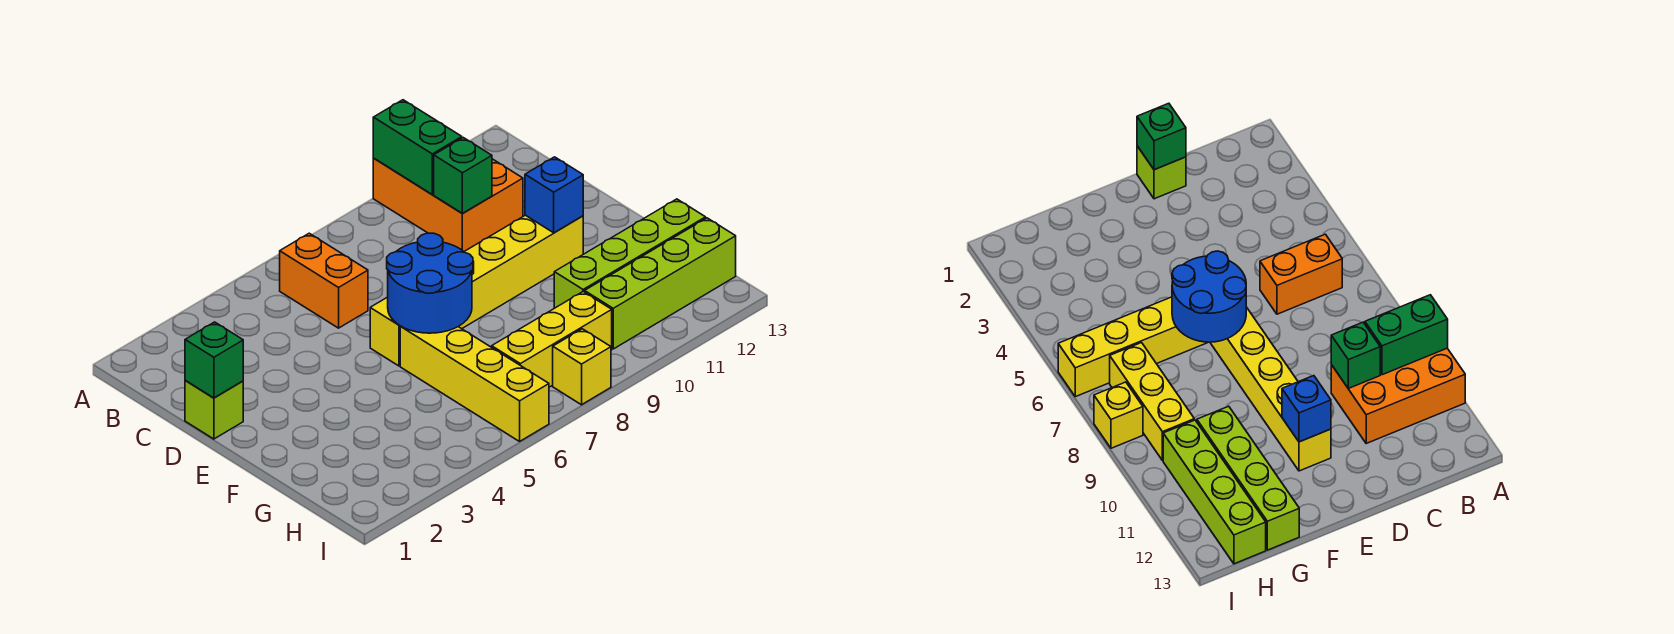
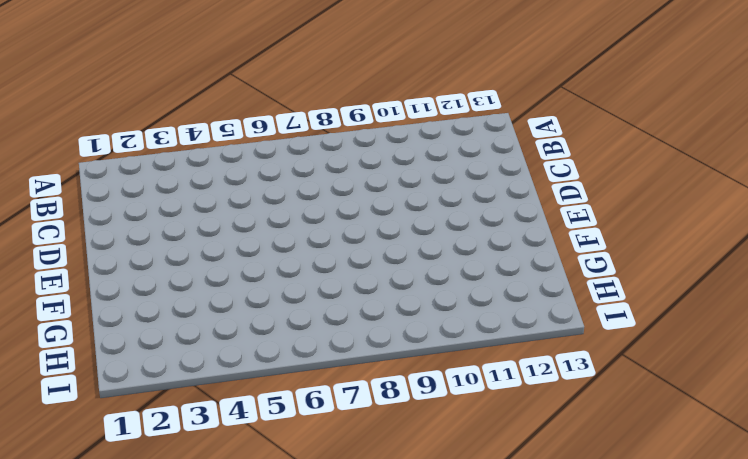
none -> orange 2x3 brick [373,158,523,251]
none -> orange 1x2 brick [280,233,368,328]
none -> lime 1x1 brick [185,381,243,439]

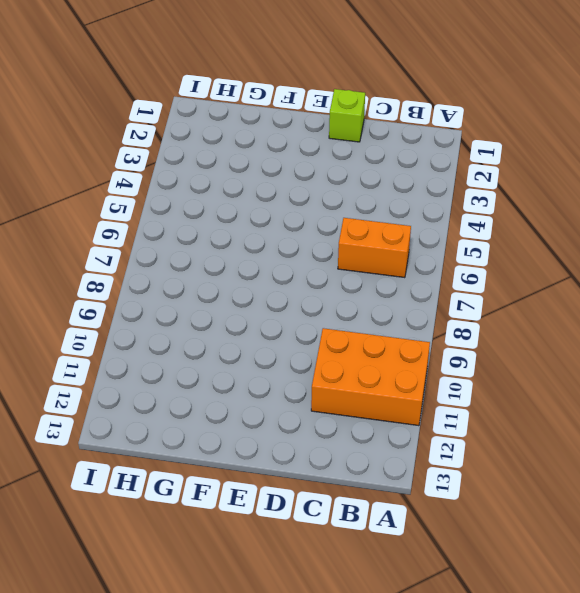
none -> yellow 1x6 brick [370,215,583,366]
none -> yellow 1x4 brick [400,326,549,441]
none -> lime 1x4 brick [554,199,706,308]

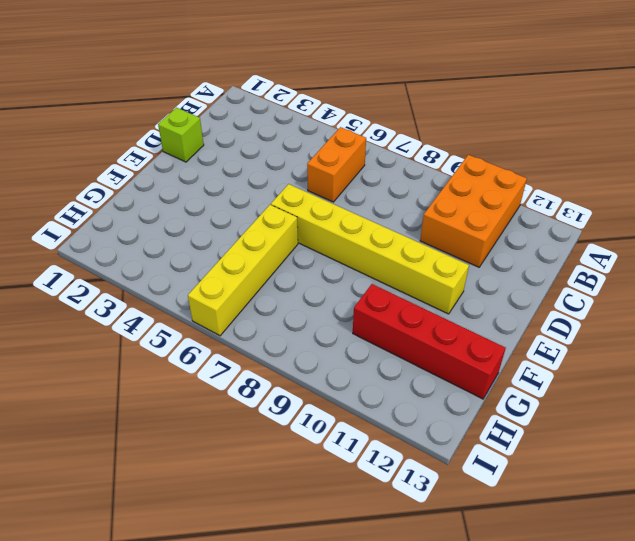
red 1x4 brick [353,284,506,399] -> lime 1x4 brick [554,199,706,308]
none -> yellow 1x3 brick [492,292,612,387]
none -> lime 1x4 brick [585,218,736,349]
none -> yellow 1x1 brick [553,329,611,405]

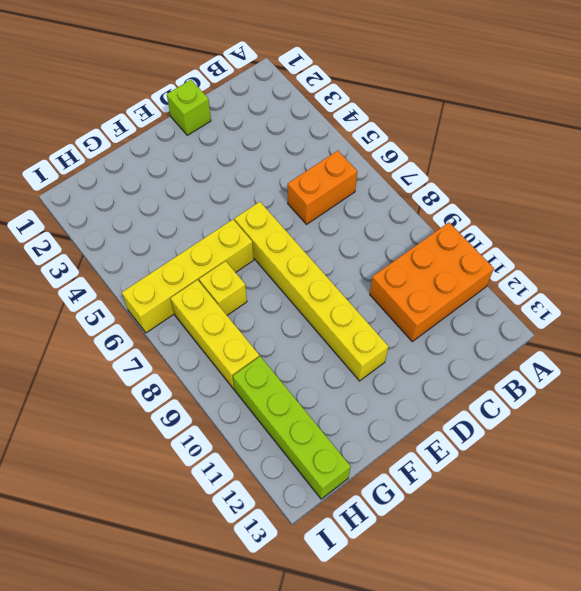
yellow 1x1 brick [199,261,247,315] -> yellow 1x1 brick moved to [553,329,611,405]
none -> lime 1x4 brick [554,199,706,308]
none -> green 1x2 brick [373,100,462,194]
none -> green 1x1 brick [434,138,492,214]

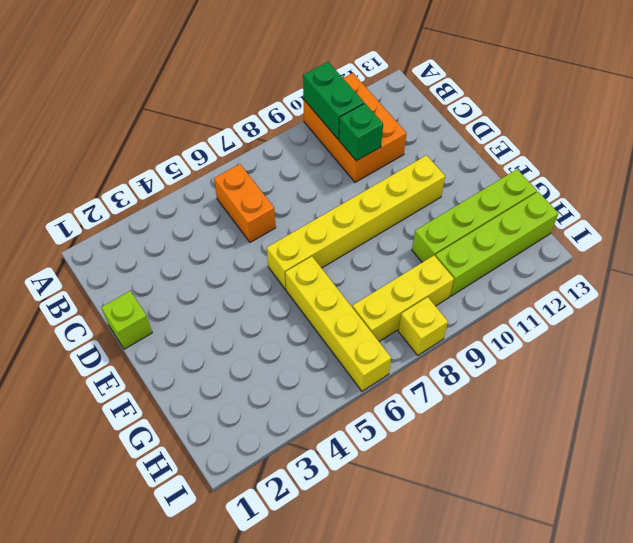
none -> green 1x1 brick [185,322,243,398]
none -> blue 2x2 round brick [387,233,473,333]
none -> blue 1x1 brick [525,157,583,233]

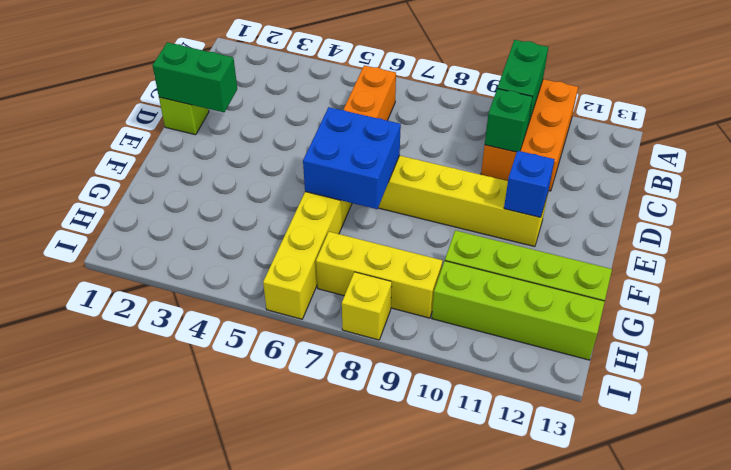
green 1x2 brick [152,42,237,112] -> green 1x1 brick [185,322,243,398]
blue 2x2 brick [303,107,401,209] -> blue 2x2 round brick [387,233,473,333]

